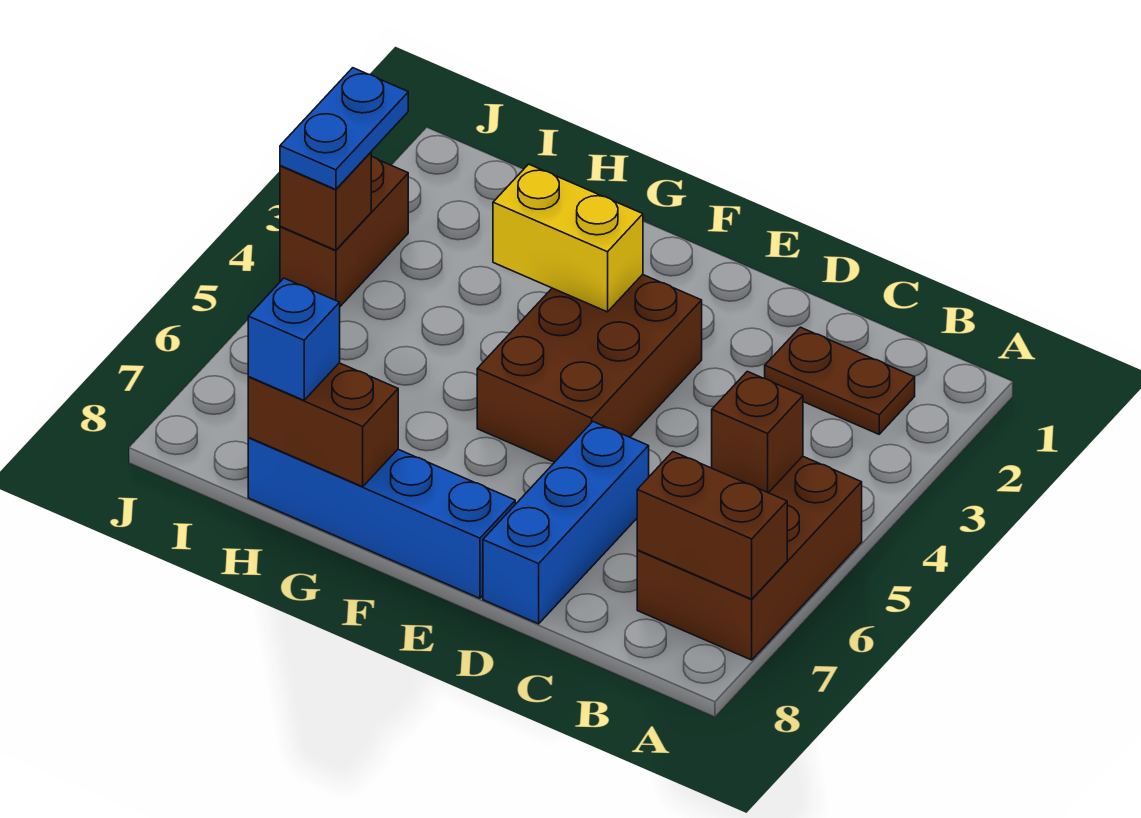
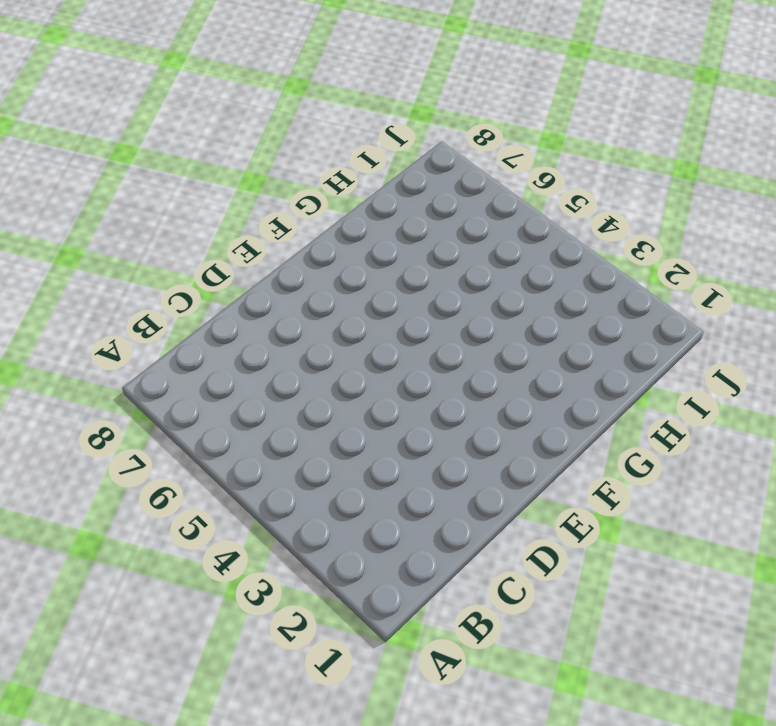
none -> brown 2x3 brick [637,456,862,660]
none -> brown 1x2 plate [765,327,915,434]
none -> blue 1x3 brick [483,422,649,624]

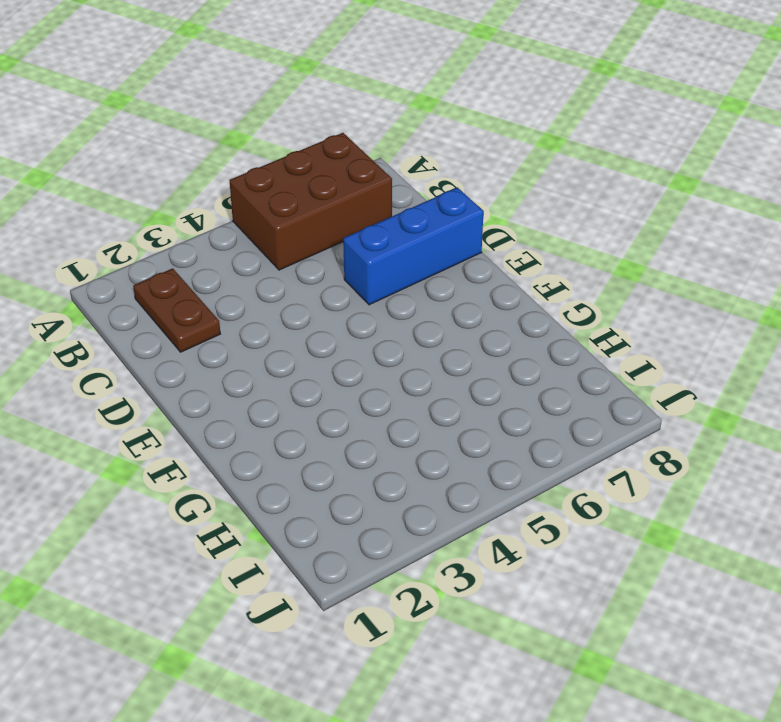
none -> brown 2x3 brick [477,275,702,462]
none -> blue 1x4 brick [248,438,515,598]
none -> brown 1x2 brick [280,156,408,306]

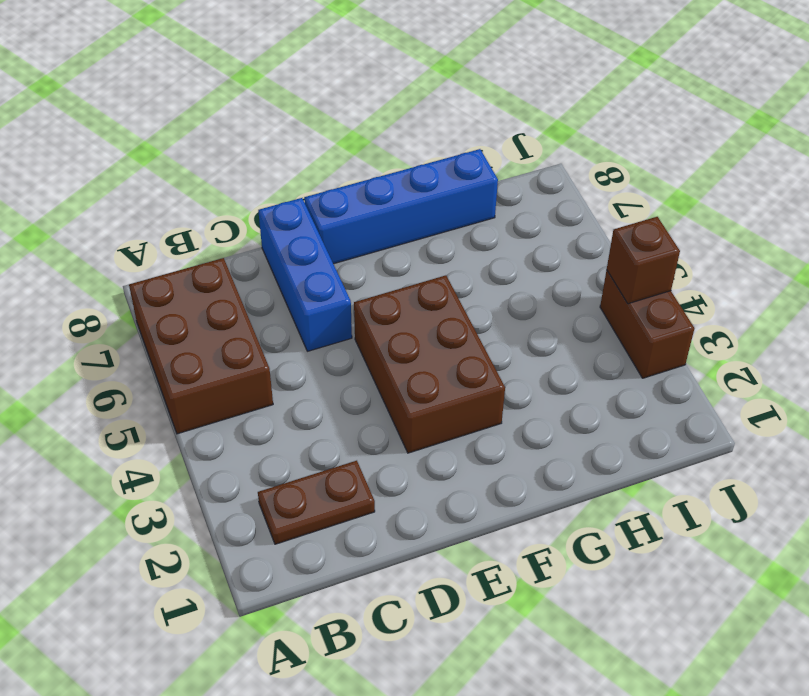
none -> brown 1x2 brick [637,452,787,599]
none -> brown 1x1 brick [712,371,803,493]
none -> yellow 1x2 brick [493,164,643,312]

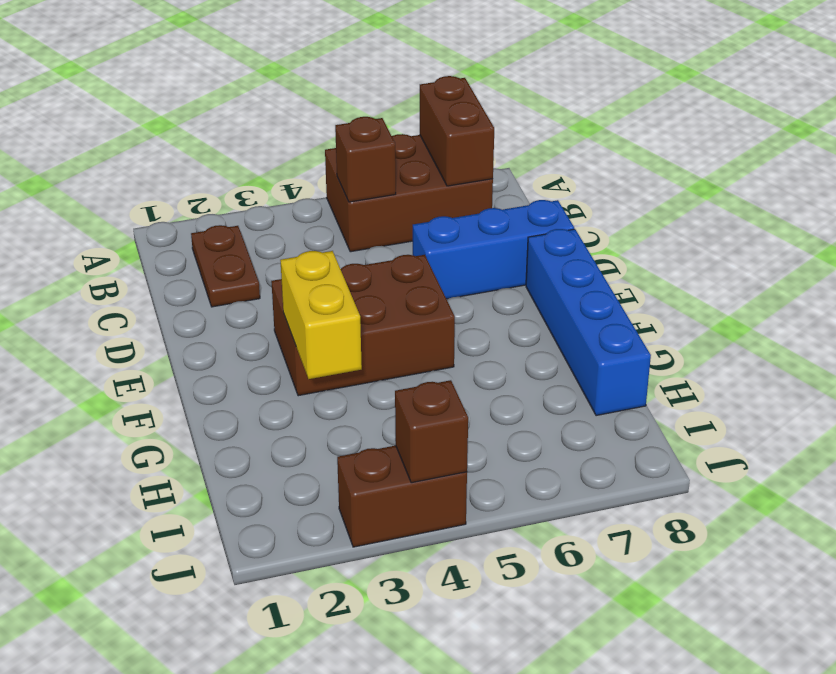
none -> brown 1x2 brick [248,363,398,487]
none -> blue 1x1 brick [248,278,340,400]
none -> blue 1x2 plate [280,68,408,189]

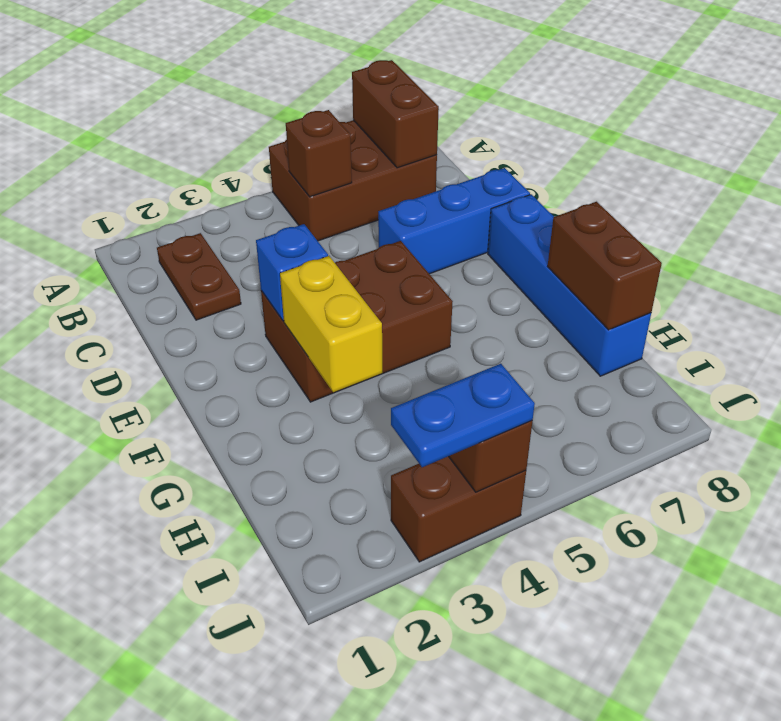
blue 1x1 brick [256,224,328,321] -> blue 1x1 brick moved to [248,278,340,400]

